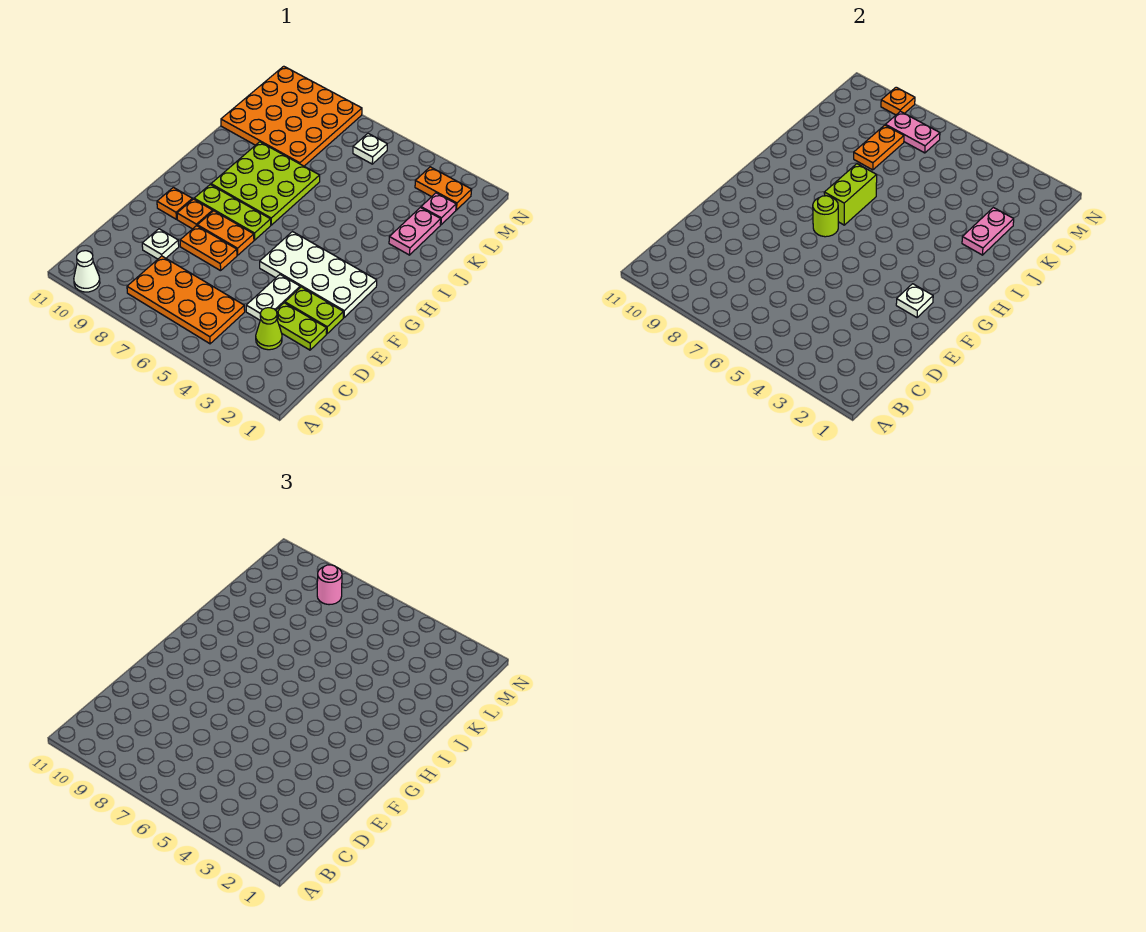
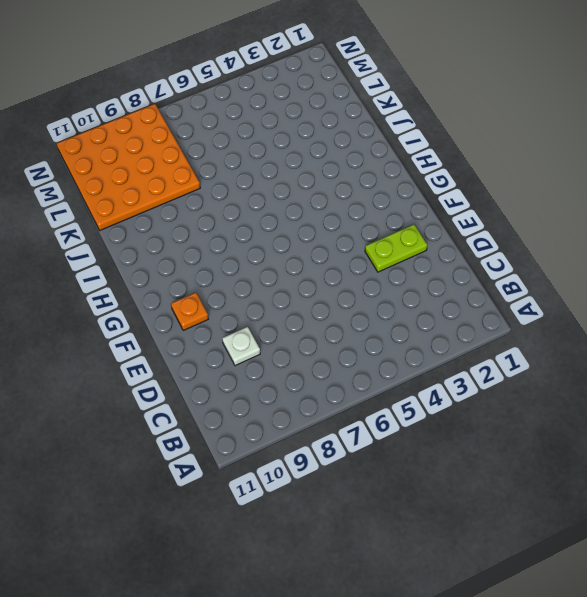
none -> white 1x1 cone [74,251,100,292]
none -> orange 2x4 plate [127,256,245,344]
none -> lime 1x1 cone [256,308,282,350]

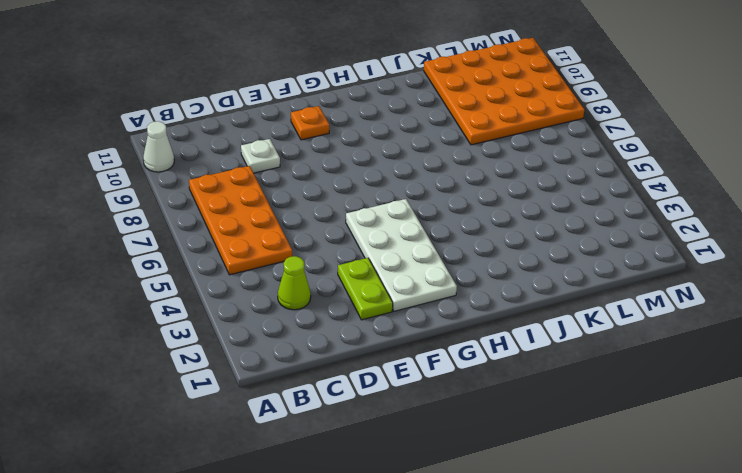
none -> lime 1x2 plate [276,303,327,350]
none -> white 1x2 plate [246,275,300,320]
none -> orange 1x2 plate [180,226,237,271]

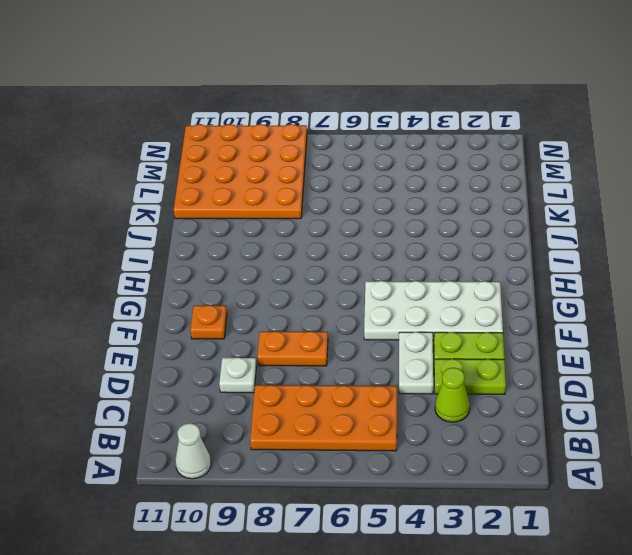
none -> orange 1x2 plate [197,211,254,255]
none -> orange 1x1 plate [177,199,213,229]
none -> lime 1x3 plate [194,184,271,240]

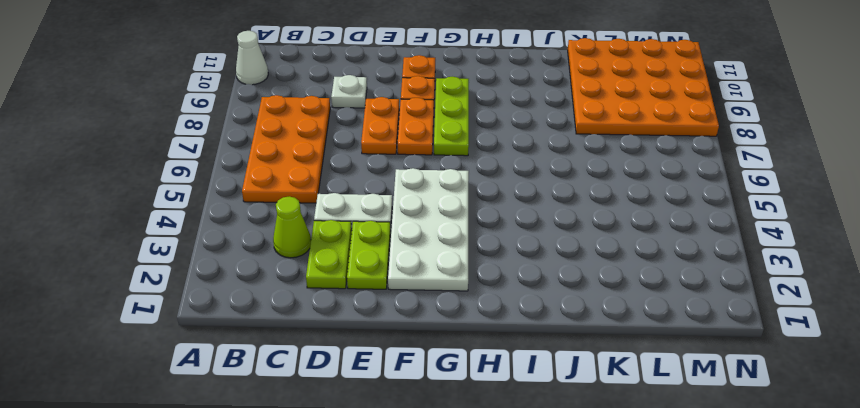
none -> lime 3x3 plate [211,142,320,225]
none -> pink 1x2 plate [389,208,441,255]
none -> pink 1x1 plate [421,193,456,225]

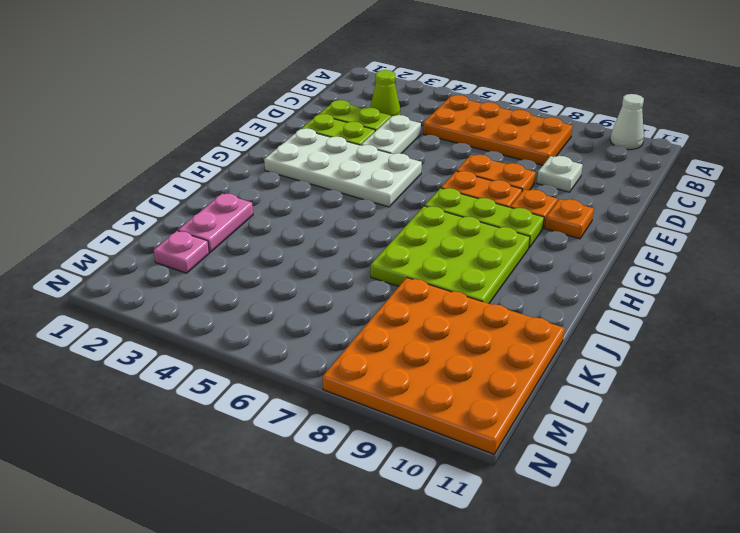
none -> orange 1x2 plate [415,167,472,210]
none -> white 1x1 plate [353,133,387,164]
none -> white 1x1 plate [896,284,933,318]

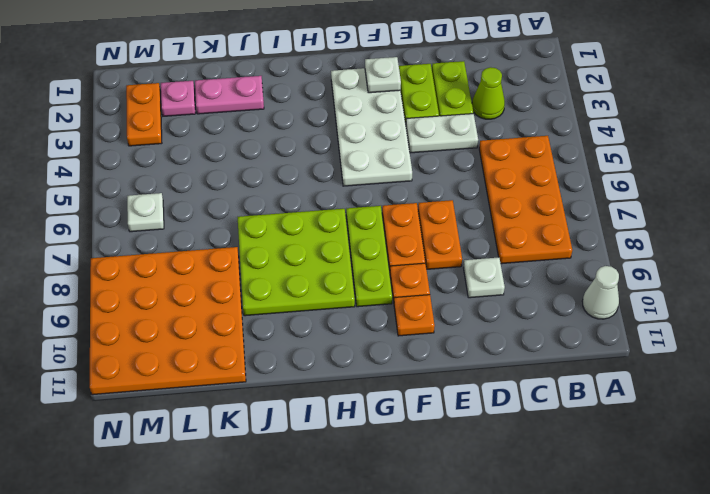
none -> lime 1x1 round brick [813,196,838,237]
none -> lime 1x2 brick [824,164,877,225]
none -> pink 1x2 plate [962,208,1014,255]

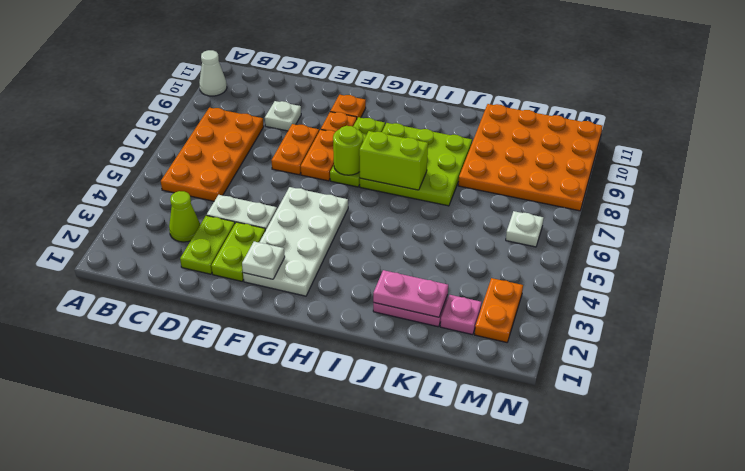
none -> orange 1x2 plate [854,125,904,170]
none -> pink 1x2 plate [886,111,940,153]
none -> orange 1x1 plate [881,87,915,115]

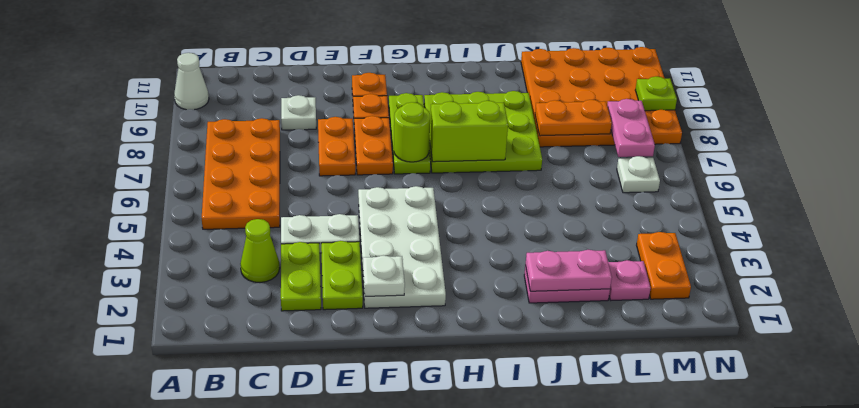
lime 1x1 plate [635,76,677,111] -> orange 1x1 plate [881,87,915,115]
none -> pink 1x1 round brick [317,565,342,605]

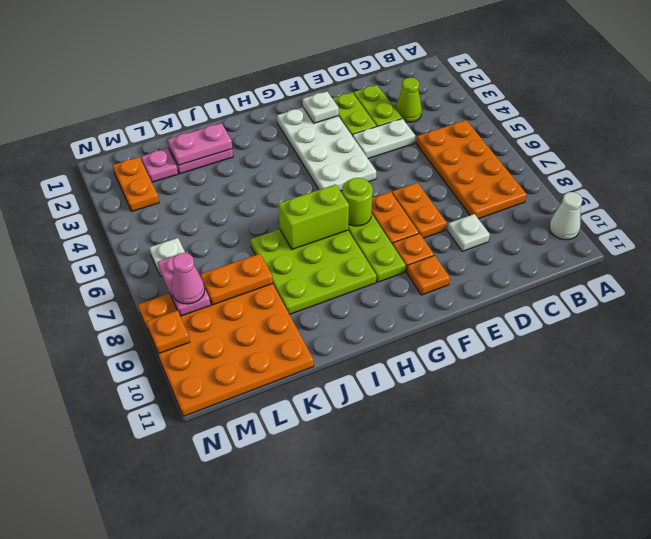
pink 1x1 cone [172,253,205,304] -> pink 1x1 round brick [317,565,342,605]

